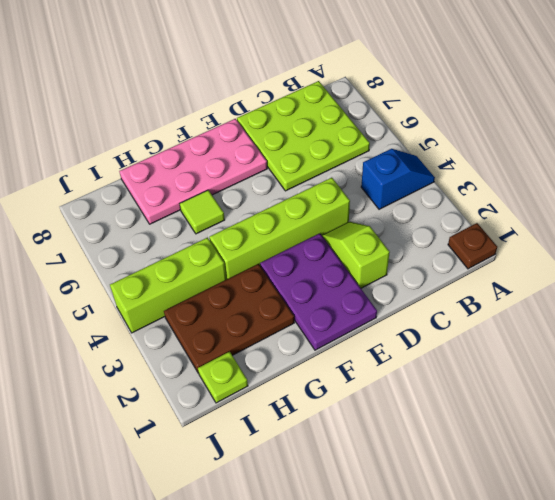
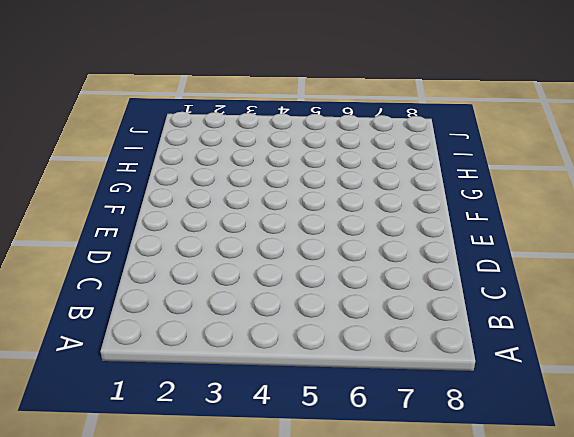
none -> brown 1x1 plate [448,223,497,269]
none -> blue 1x2 slope [361,149,435,209]

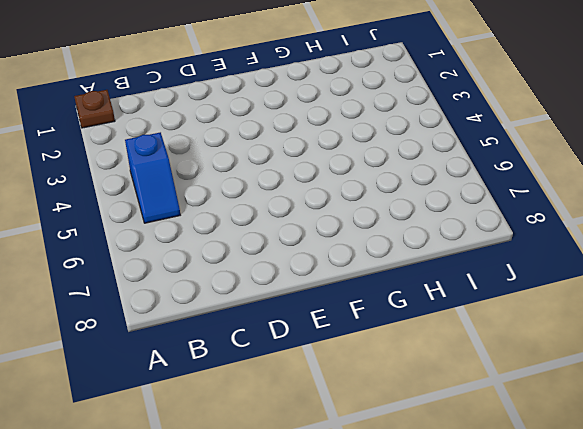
blue 1x2 slope [125,132,180,223] -> blue 1x2 slope turned to [361,149,435,209]
none -> lime 3x3 plate [237,81,370,191]
none -> lime 1x2 slope [322,222,390,288]

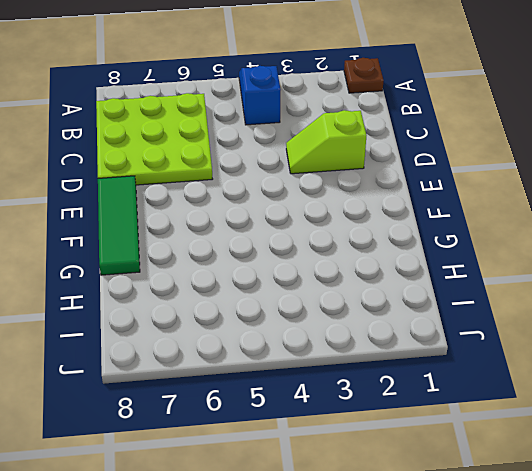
green 1x3 tile [98,176,140,275] -> pink 2x4 plate [119,119,267,224]
none -> lime 1x4 brick [209,178,350,279]
none -> purple 2x3 plate [260,233,377,350]

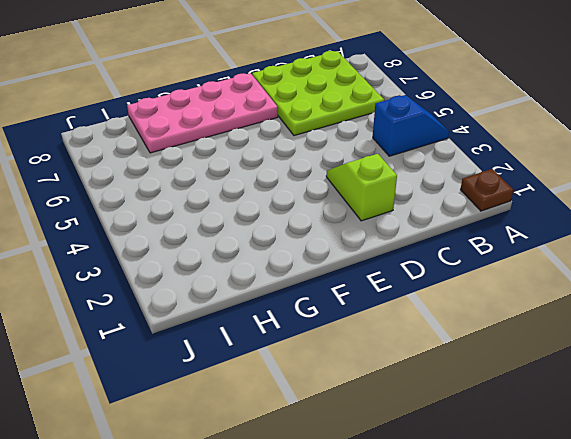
none -> lime 1x4 brick [209,178,350,279]
none -> purple 2x3 plate [260,233,377,350]

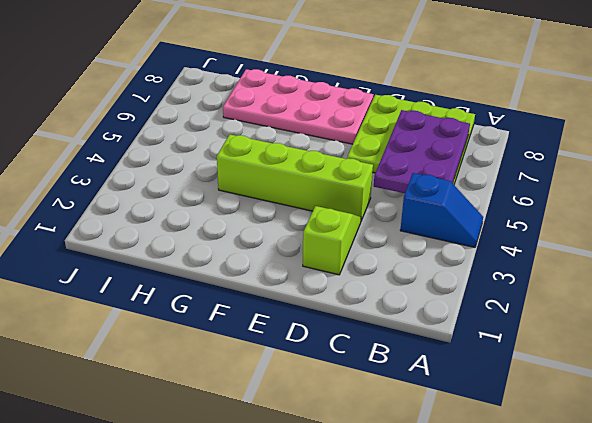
purple 2x3 plate [374,110,470,193] -> purple 2x3 plate moved to [260,233,377,350]
none -> brown 1x1 plate [448,223,497,269]
none -> brown 2x3 plate [164,264,294,373]

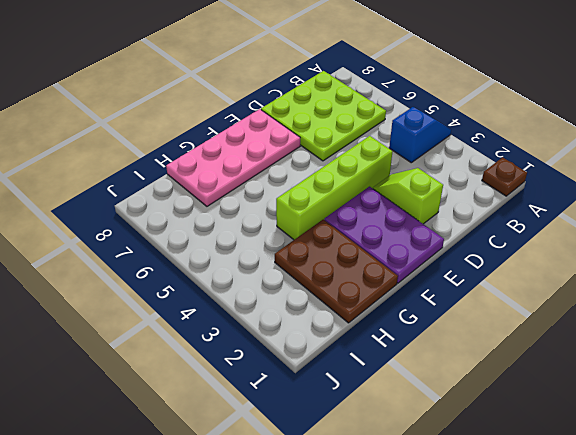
brown 2x3 plate [275,219,398,323] -> brown 2x3 plate turned to [164,264,294,373]
none -> lime 1x1 tile [180,190,225,234]
none -> lime 1x3 brick [110,238,226,333]

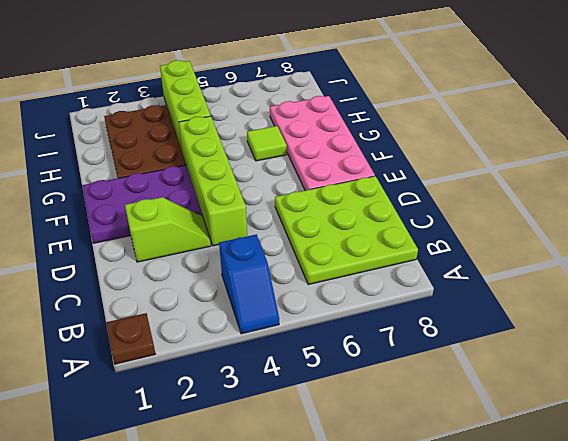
none -> lime 1x1 plate [198,352,248,403]

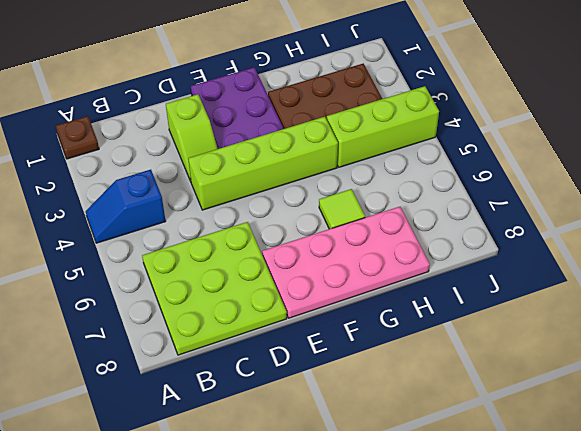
none -> lime 1x1 plate [198,352,248,403]

